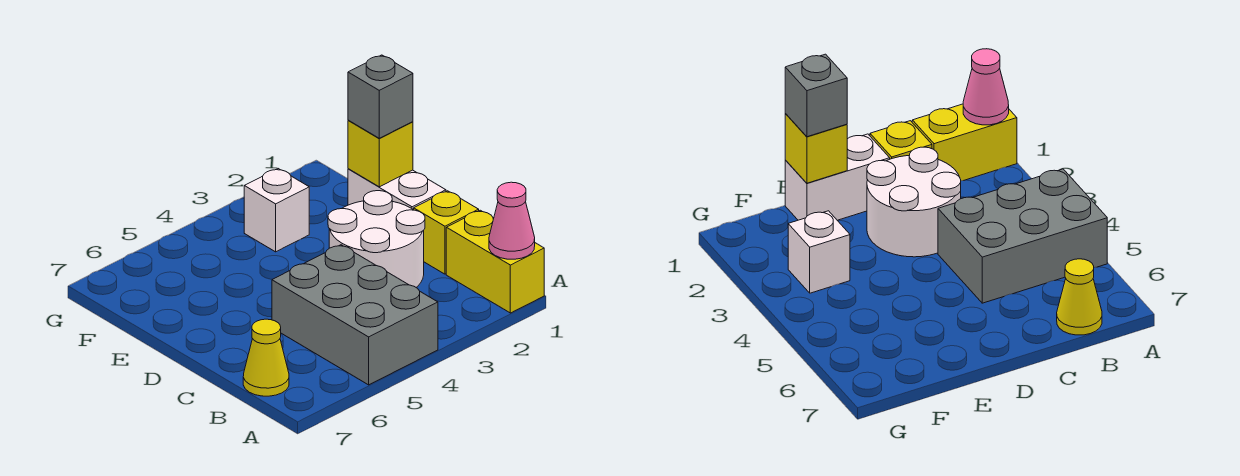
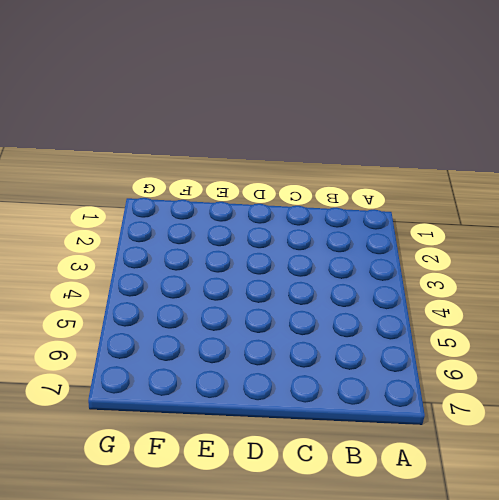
none -> yellow 1x2 brick [446,210,544,313]
none -> grey 2x3 brick [272,245,438,385]

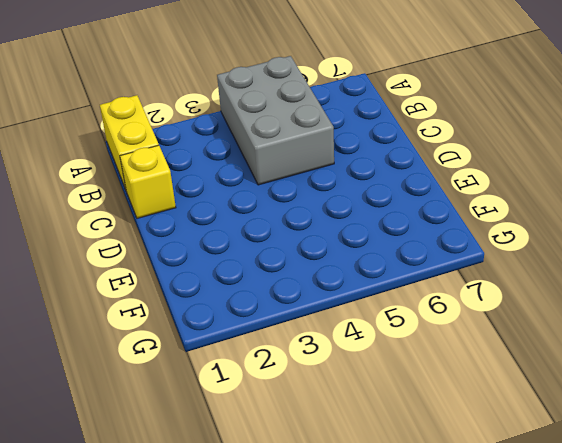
none -> yellow 1x1 cone [243,319,289,396]
none -> white 2x2 round brick [328,191,425,287]

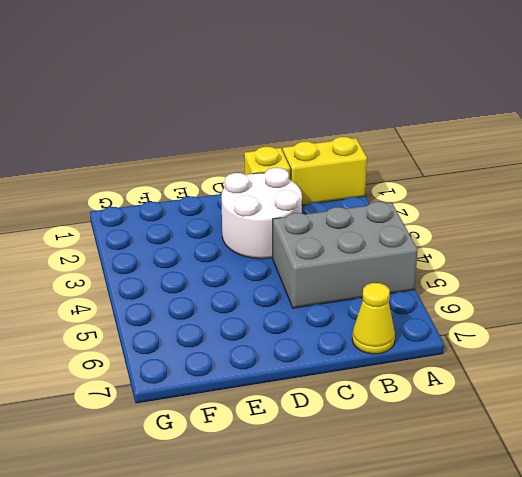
none -> white 1x2 brick [348,169,446,210]
none -> white 1x1 brick [244,169,309,252]

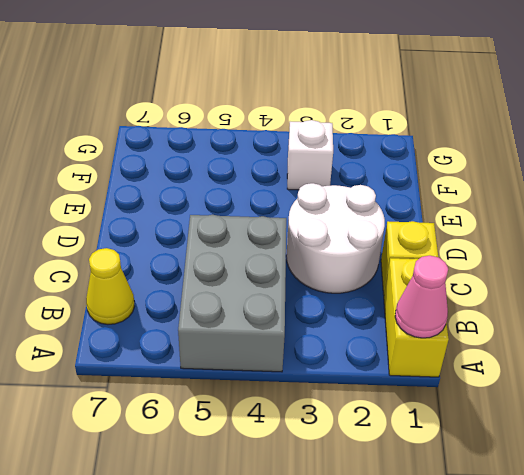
none -> white 1x2 brick [348,169,446,210]
none -> yellow 1x1 brick [348,120,413,187]

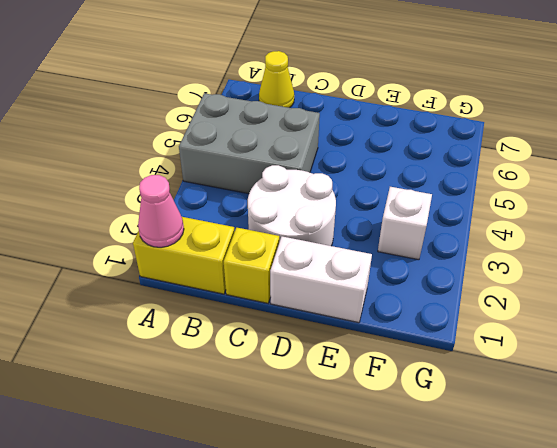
none -> yellow 1x1 brick [348,120,413,187]
none -> grey 1x1 brick [348,55,413,138]

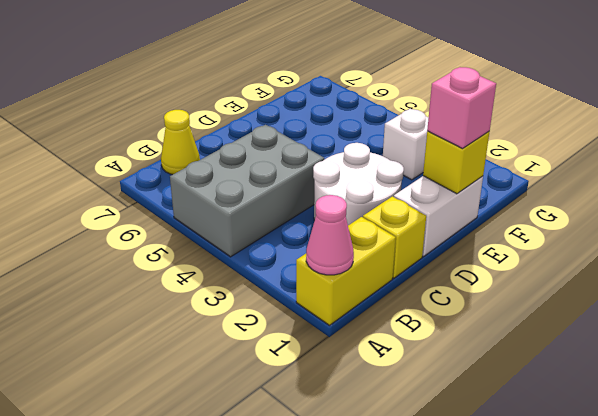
pink 1x1 brick [427,67,496,149] -> grey 1x1 brick [348,55,413,138]

